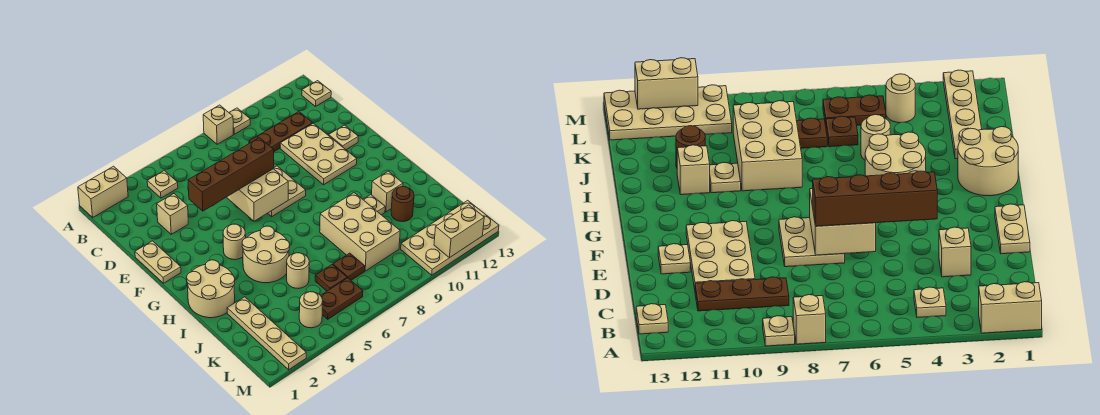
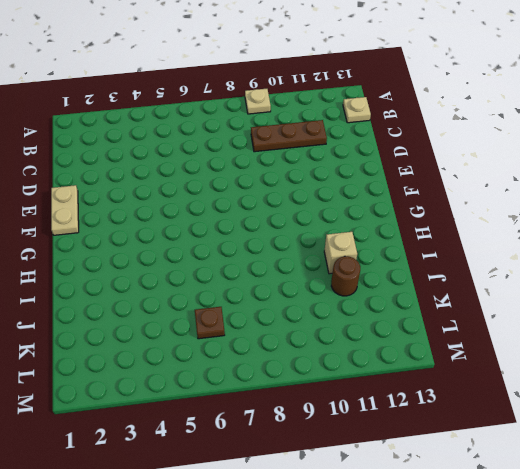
none -> tan 1x2 brick [78,166,128,217]
none -> tan 1x1 brick [203,105,233,144]
none -> tan 1x1 plate [147,171,178,198]

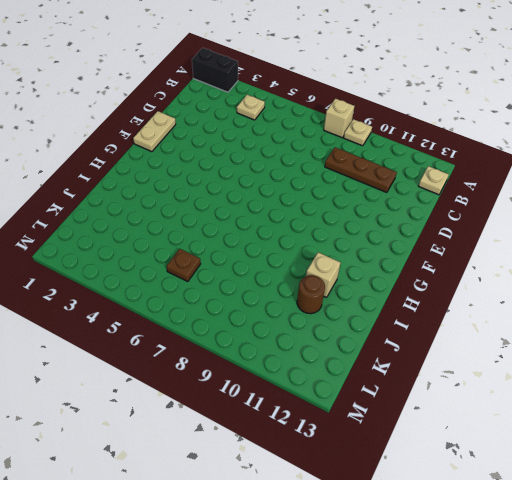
black 1x2 brick [192,48,238,92] -> tan 1x2 brick [78,166,128,217]
none -> tan 1x1 brick [157,194,188,234]
none -> tan 2x3 plate [280,123,357,185]
none -> tan 2x2 plate [268,166,306,217]

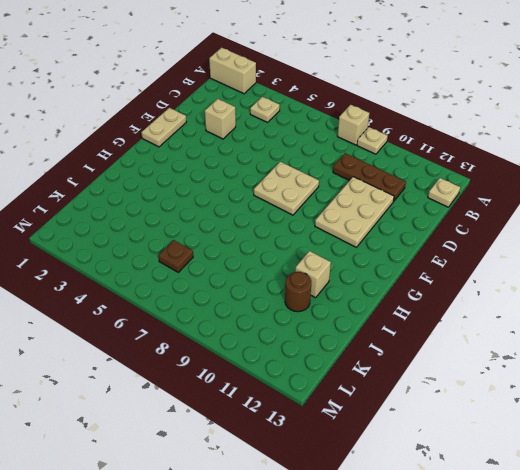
none -> tan 1x1 plate [329,125,358,150]
none -> tan 1x1 round brick [223,224,246,260]
none -> tan 2x2 round brick [187,260,235,318]

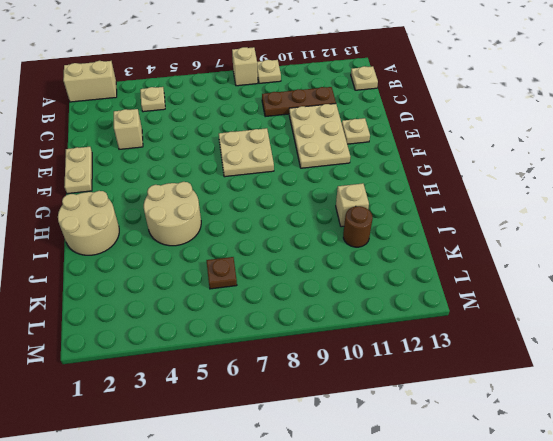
none -> tan 1x1 round brick [223,224,246,260]
none -> tan 2x3 brick [320,193,400,271]
none -> tan 1x1 plate [363,195,385,215]

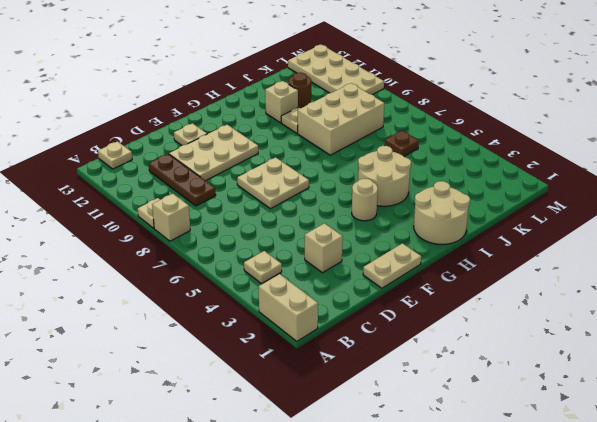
none -> tan 1x4 plate [227,297,306,370]
none -> tan 1x1 round brick [287,253,309,288]
none -> brown 1x1 plate [333,253,365,280]

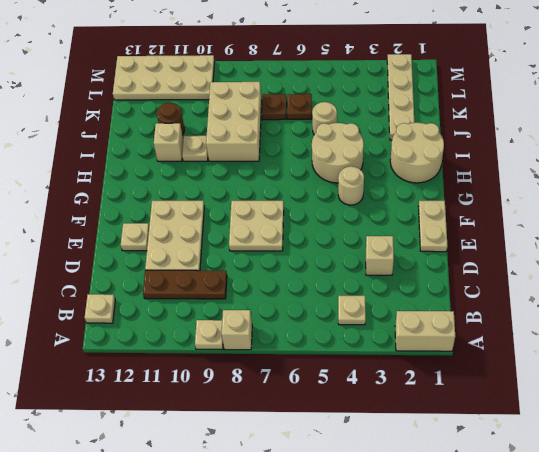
none -> tan 1x1 round brick [299,292,323,328]
none -> brown 1x2 plate [320,278,363,319]
none -> tan 2x2 brick [227,169,288,221]

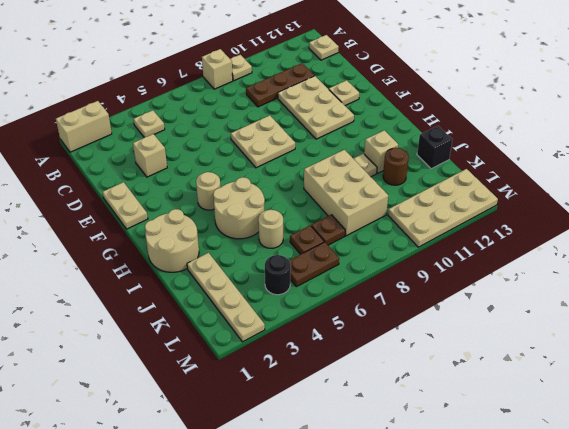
black 1x1 brick [417,126,452,169] -> none
black 1x1 round brick [265,255,290,295] -> tan 1x1 round brick [299,292,323,328]
none -> tan 2x2 brick [227,169,288,221]
none -> tan 1x2 brick [434,205,484,258]
none -> brown 1x4 brick [188,138,274,211]

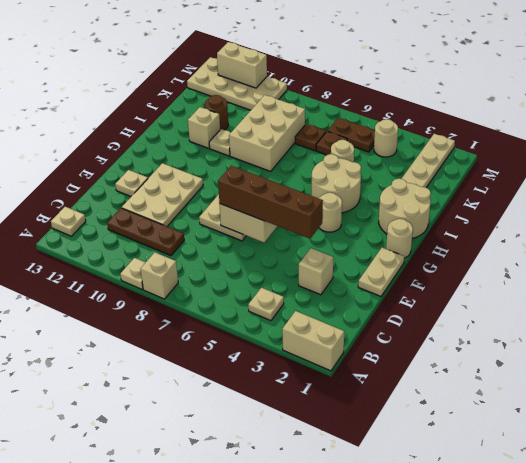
tan 1x1 round brick [386,219,413,258] -> none

